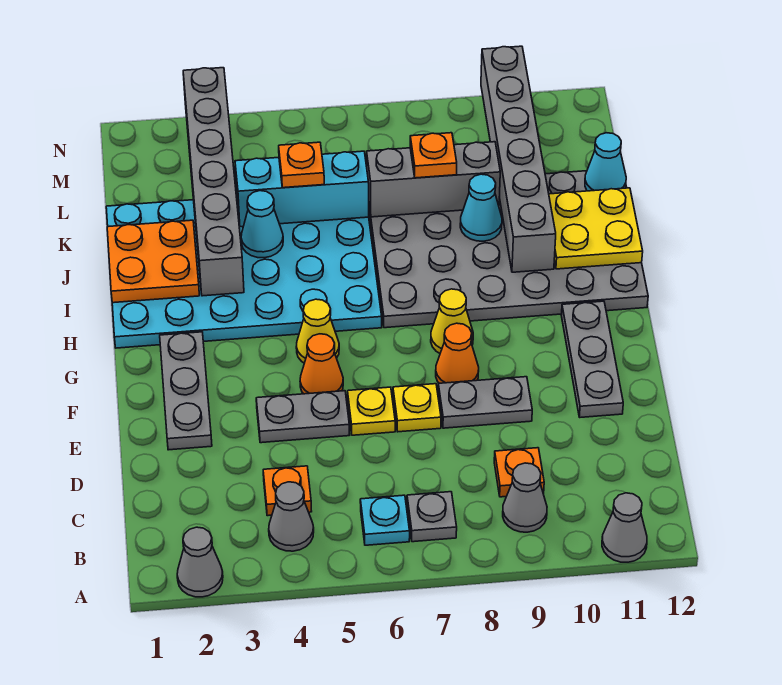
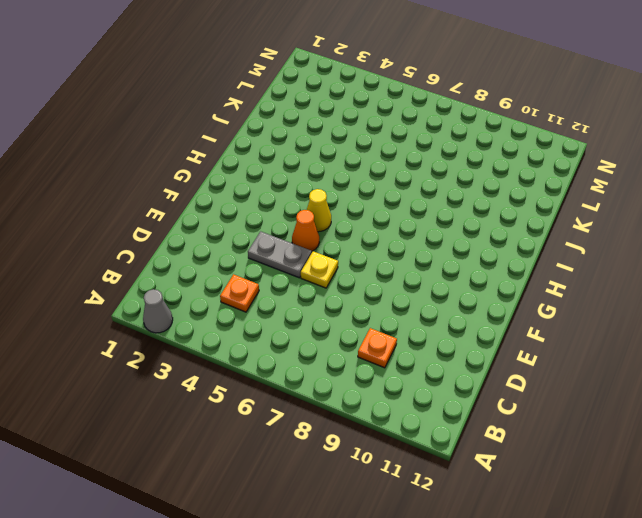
none -> grey 1x1 cone [602,493,647,562]
none -> grey 1x1 cone [269,482,314,551]
none -> cyan 1x1 plate [360,495,410,545]
none -> grey 1x1 plate [407,492,457,542]

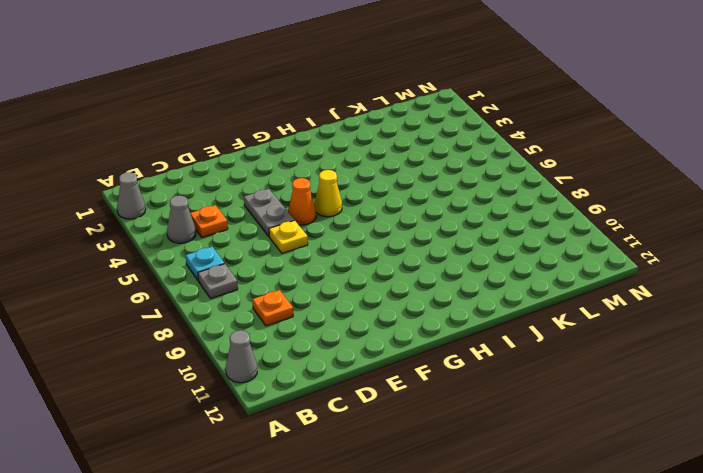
none -> grey 1x1 cone [503,463,547,532]
none -> grey 1x3 plate [160,332,212,450]
none -> yellow 1x1 plate [393,384,441,432]
none -> grey 1x2 plate [438,377,532,428]

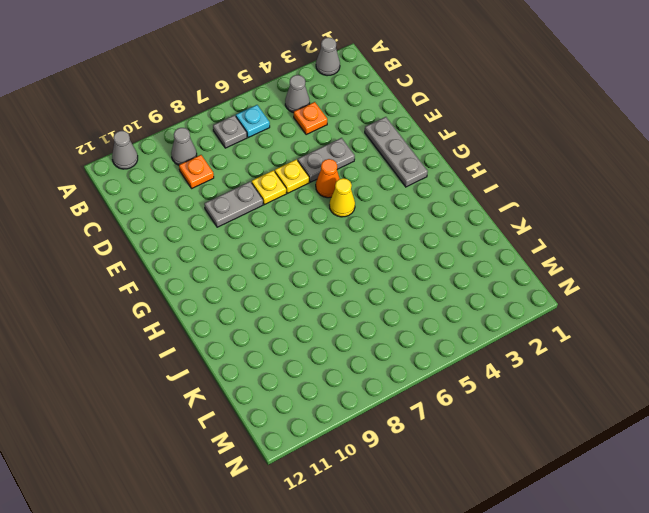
none -> grey 1x3 plate [561,301,623,417]
none -> orange 1x1 cone [436,323,479,383]
none -> yellow 1x1 cone [431,289,473,353]
none -> cyan 4x6 plate [106,197,382,348]

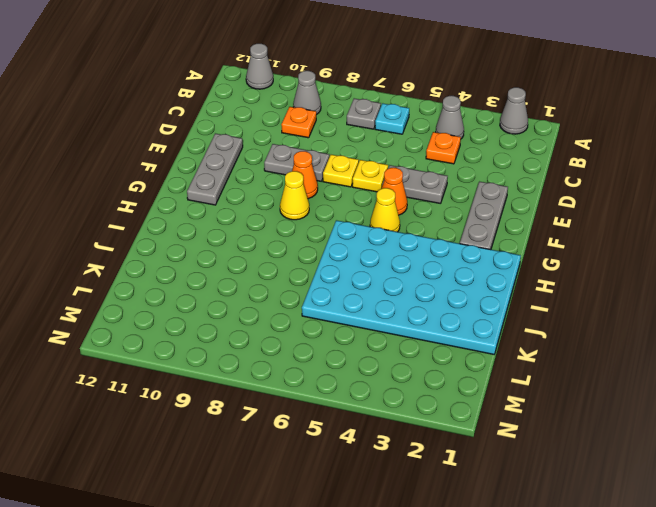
none -> grey 4x6 plate [369,171,648,328]
none -> orange 2x2 plate [107,220,199,303]
none -> grey 1x6 brick [183,68,244,296]
none -> grey 1x6 brick [481,46,556,272]

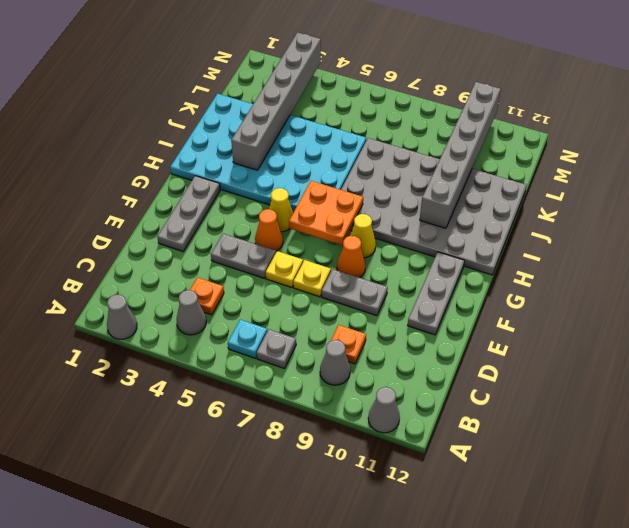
orange 2x2 plate [289,181,363,245] -> orange 2x2 plate moved to [107,220,199,303]
none -> yellow 2x2 plate [549,188,643,269]
none -> cyan 1x1 cone [241,191,283,258]
none -> cyan 1x1 cone [460,174,502,241]
none -> cyan 1x3 brick [235,151,369,227]

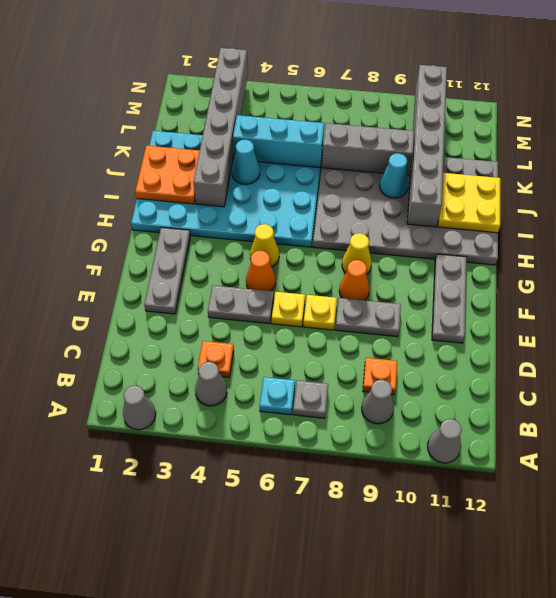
none -> cyan 1x1 cone [585,133,626,191]
none -> orange 1x1 plate [279,142,324,188]
none -> orange 1x1 plate [410,133,457,178]

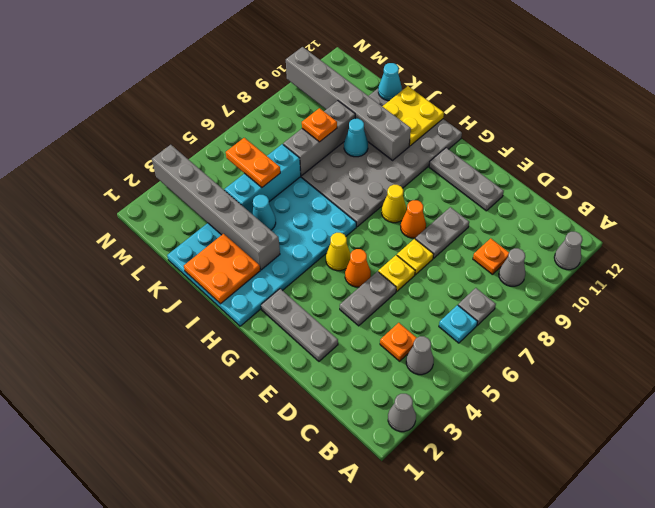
orange 1x2 plate [226,138,280,187] -> orange 1x1 plate [279,142,324,188]

